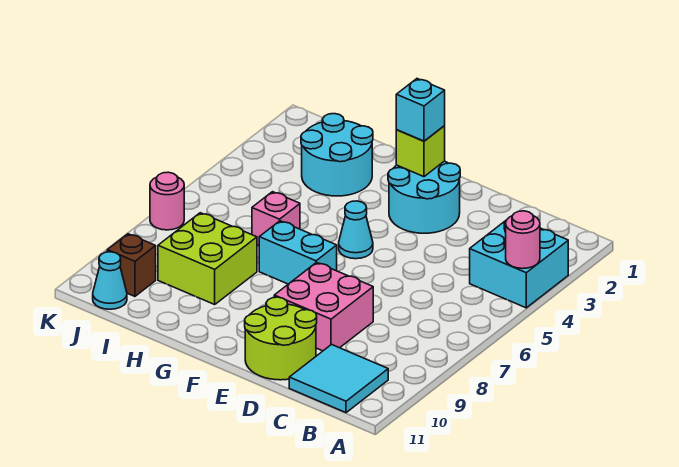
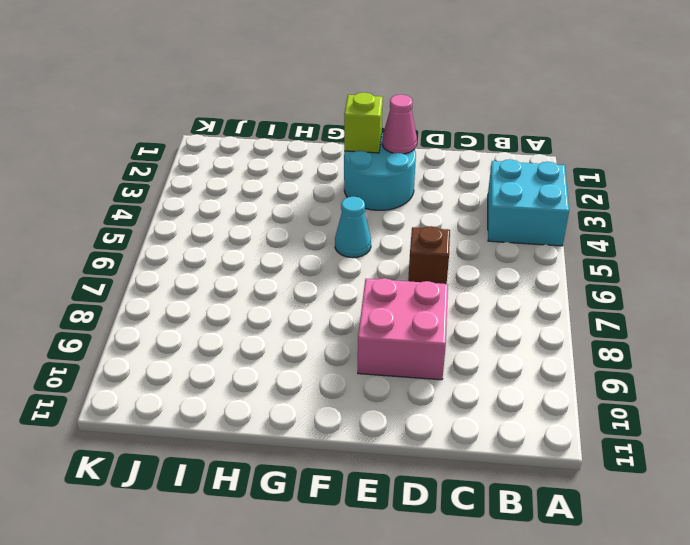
brown 1x1 brick [408,226,450,284] -> brown 1x1 brick moved to [107,234,156,296]
pink 1x1 cone [382,95,417,154] -> none
none -> cyan 2x2 tile [289,345,388,413]
none -> lime 2x2 round brick [245,297,317,380]
none -> cyan 1x2 brick [259,221,337,284]

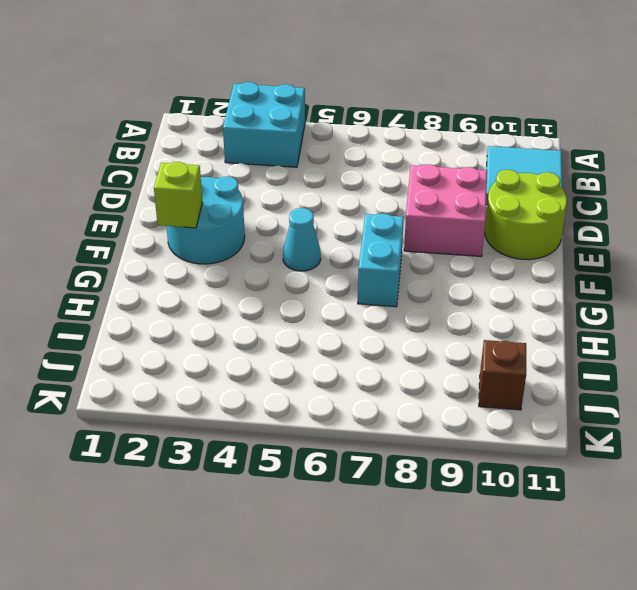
none -> cyan 2x2 round brick [301,114,373,196]
none -> pink 1x1 brick [252,192,300,246]
none -> lime 2x2 brick [158,213,257,304]

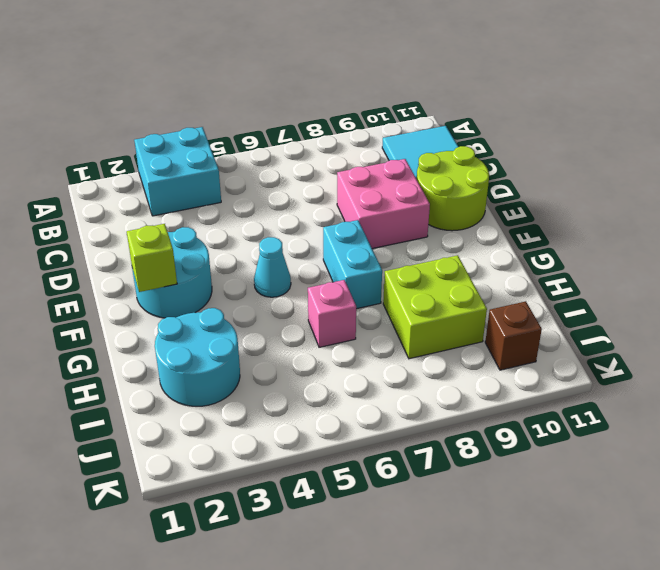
none -> cyan 1x1 cone [93,252,127,309]
none -> pink 1x1 round brick [150,172,184,230]
none -> pink 1x1 round brick [506,211,540,269]

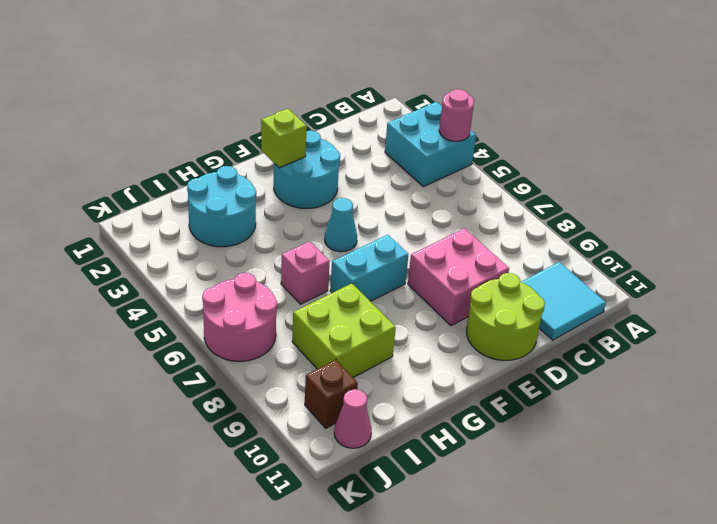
pink 2x2 round brick [202,273,277,361] -> pink 1x1 round brick [150,172,184,230]
pink 1x1 cone [334,389,372,448] -> cyan 1x1 cone [93,252,127,309]
none -> cyan 1x1 brick [396,79,445,141]

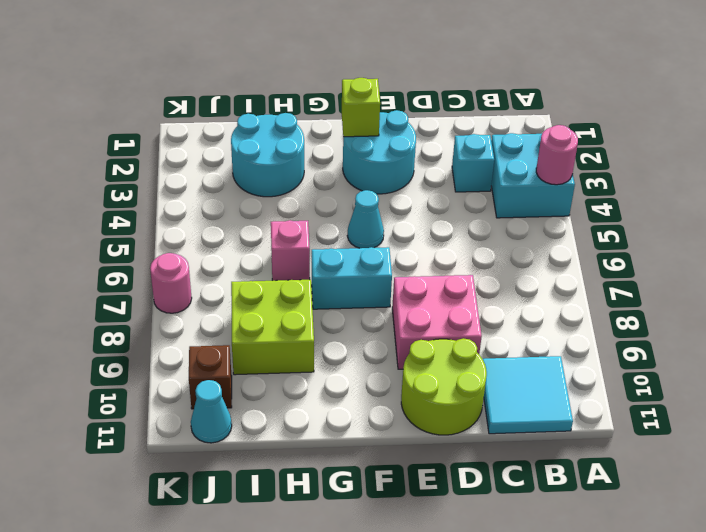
cyan 1x1 brick [452,134,494,192] -> cyan 1x1 brick moved to [396,79,445,141]

